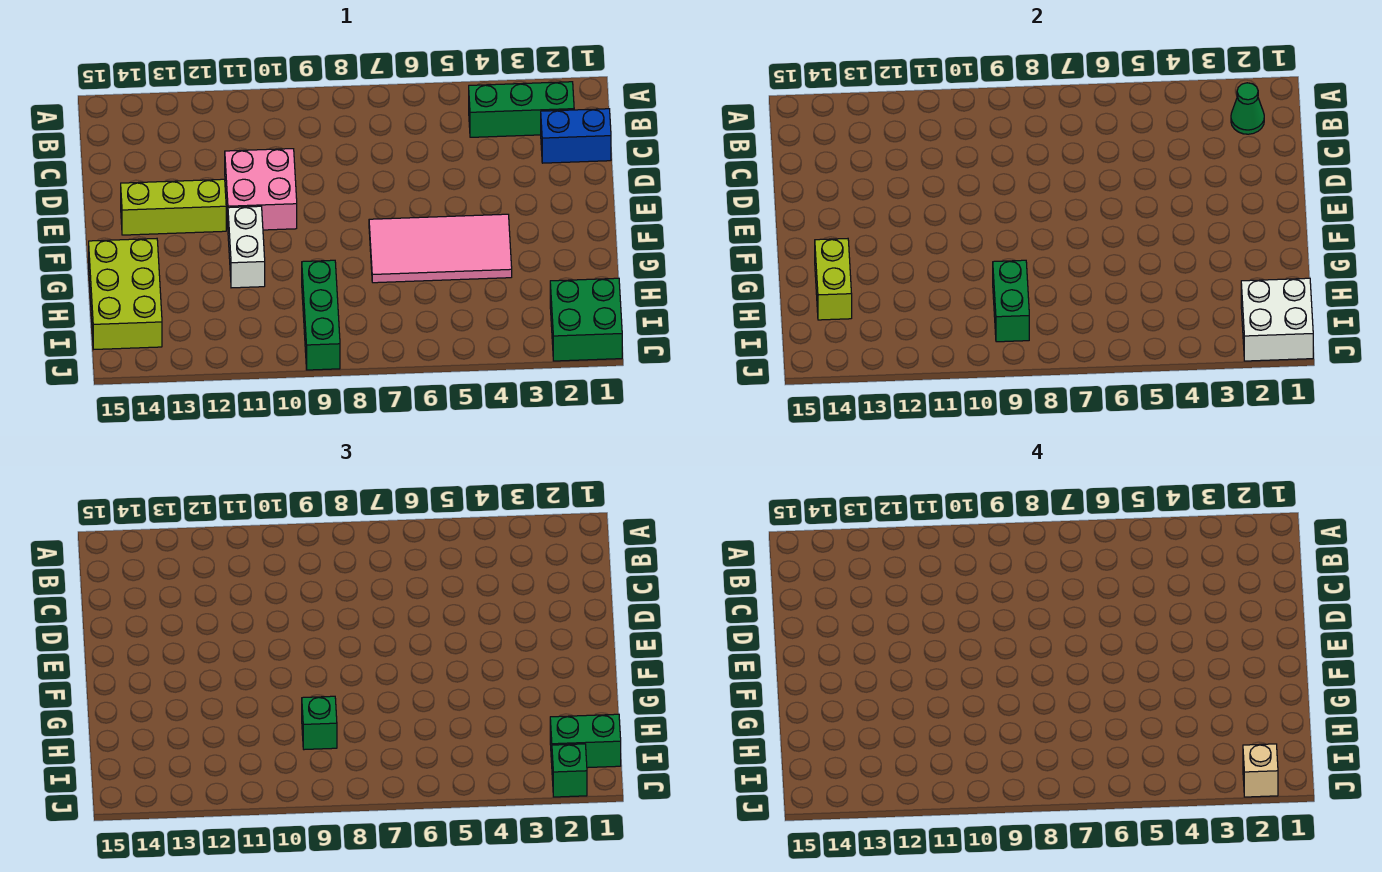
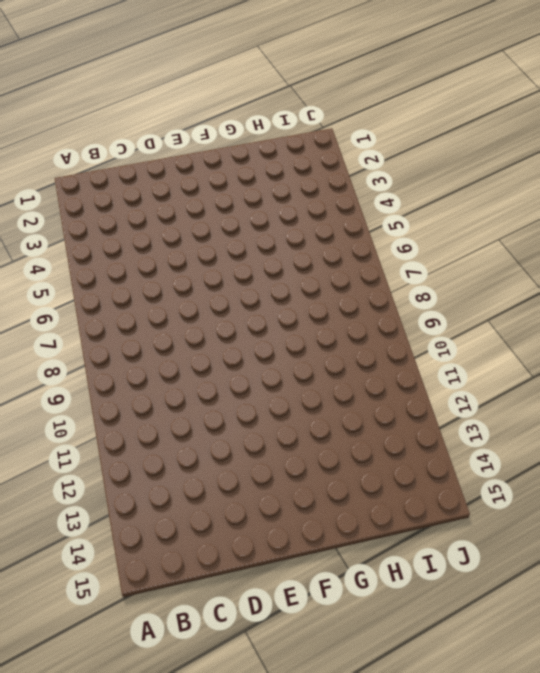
none -> green 1x3 brick [469,82,574,137]
none -> blue 1x2 brick [541,109,611,163]
none -> pink 2x2 brick [225,149,297,230]

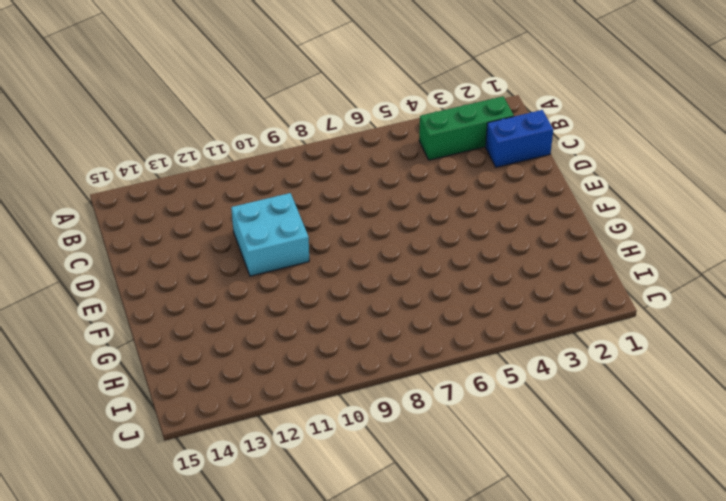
cyan 2x2 brick [231,193,309,276] -> pink 2x2 brick [225,149,297,230]
none -> lime 1x3 brick [121,179,226,235]
none -> pink 2x4 tile [369,214,512,283]
none -> white 1x2 brick [228,206,265,288]

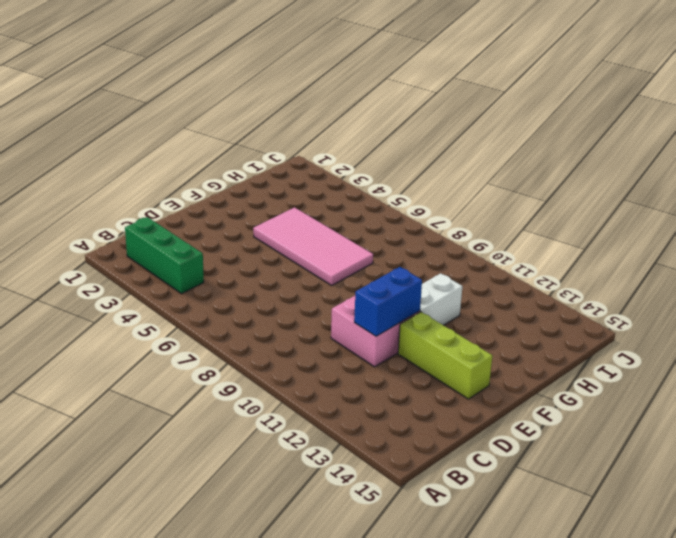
blue 1x2 brick [354,267,422,336] -> blue 1x2 brick turned to [541,109,611,163]
none -> lime 2x3 brick [89,239,162,349]
none -> green 1x3 brick [302,260,340,370]
none -> green 2x2 brick [550,278,622,361]

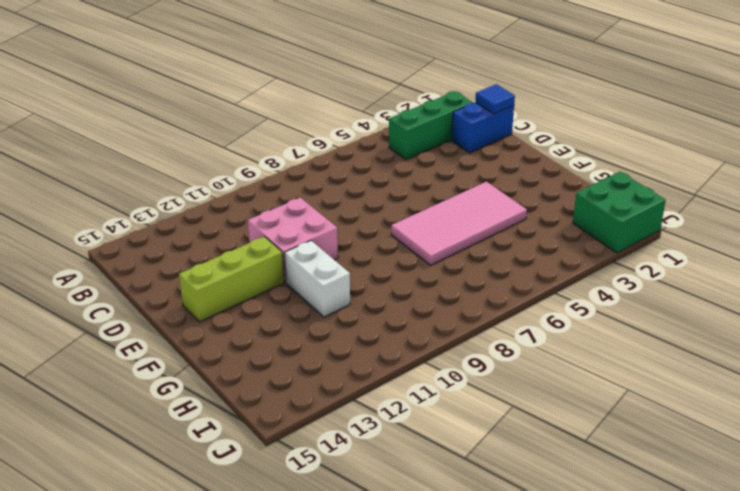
blue 1x1 tile [475,84,515,114] -> none
none -> lime 2x3 brick [89,239,162,349]
none -> green 1x3 brick [302,260,340,370]
none -> green 1x1 cone [1231,83,1264,134]

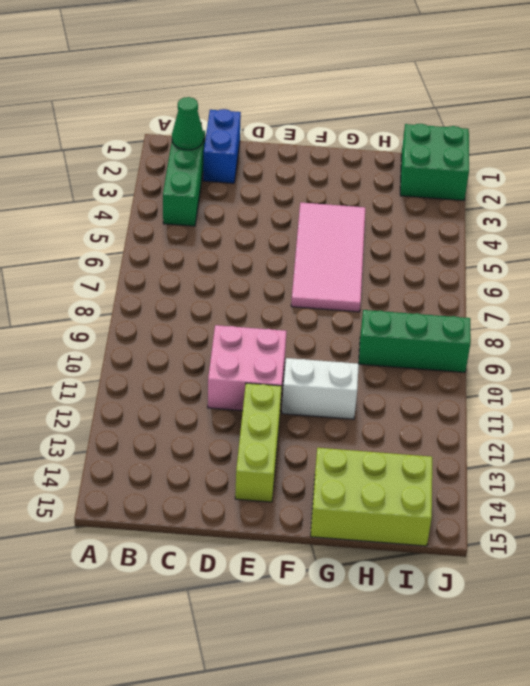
none -> lime 1x2 brick [815,239,852,320]
none -> green 1x2 brick [993,260,1029,342]
none -> white 2x2 brick [1241,278,1313,361]

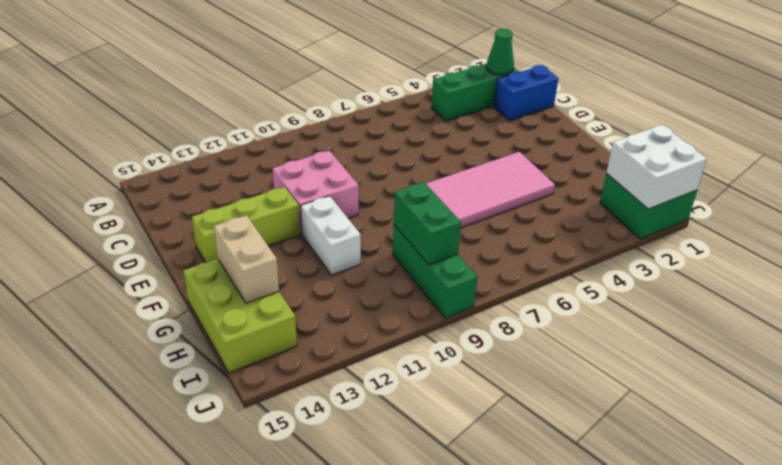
tan 1x2 brick [214,215,279,303] -> lime 1x2 brick [815,239,852,320]
none -> green 1x1 brick [302,696,337,750]
none -> green 1x2 brick [550,714,621,768]
none -> green 1x1 brick [552,744,587,797]

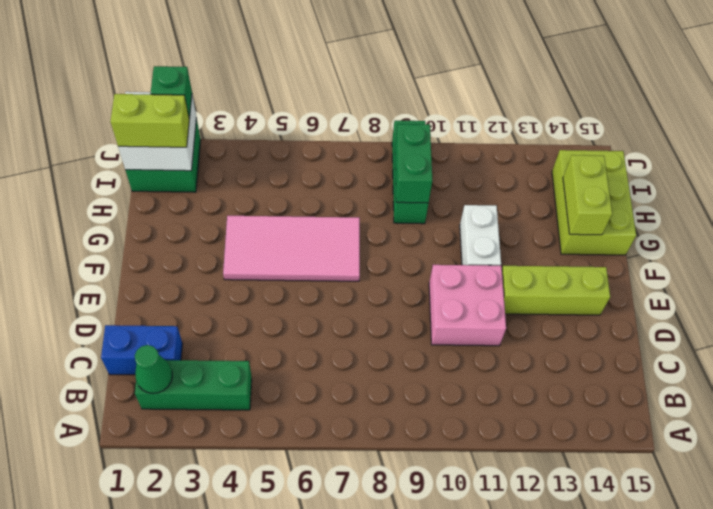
lime 1x2 brick [110,94,189,147] -> green 1x2 brick [550,714,621,768]
none -> green 1x1 brick [302,696,337,750]
none -> tan 1x1 brick [1243,744,1278,797]

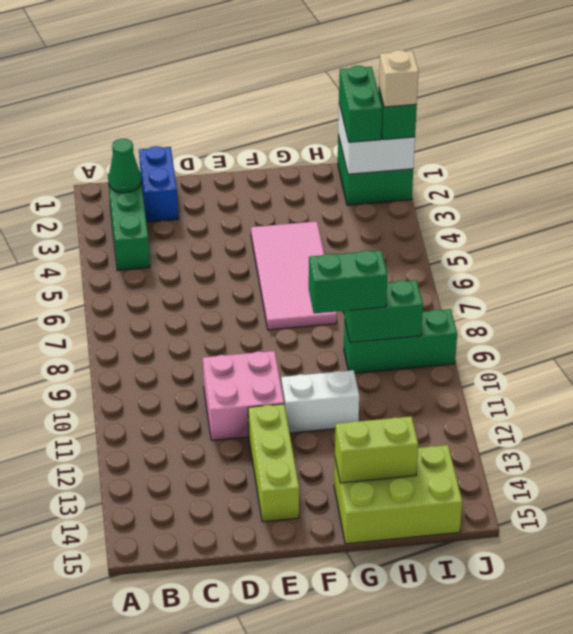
green 1x2 brick [309,250,387,313] -> green 1x1 brick [302,696,337,750]

